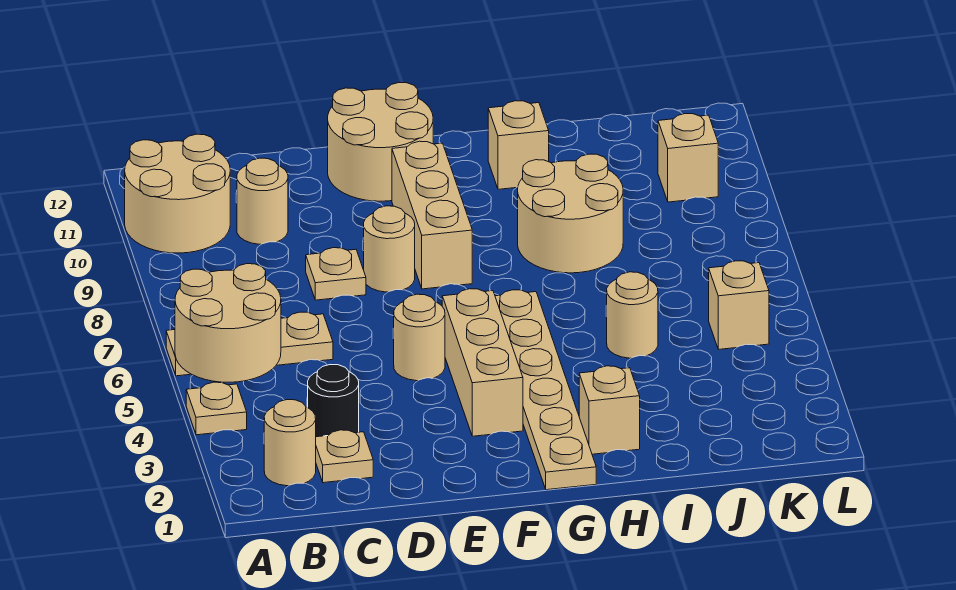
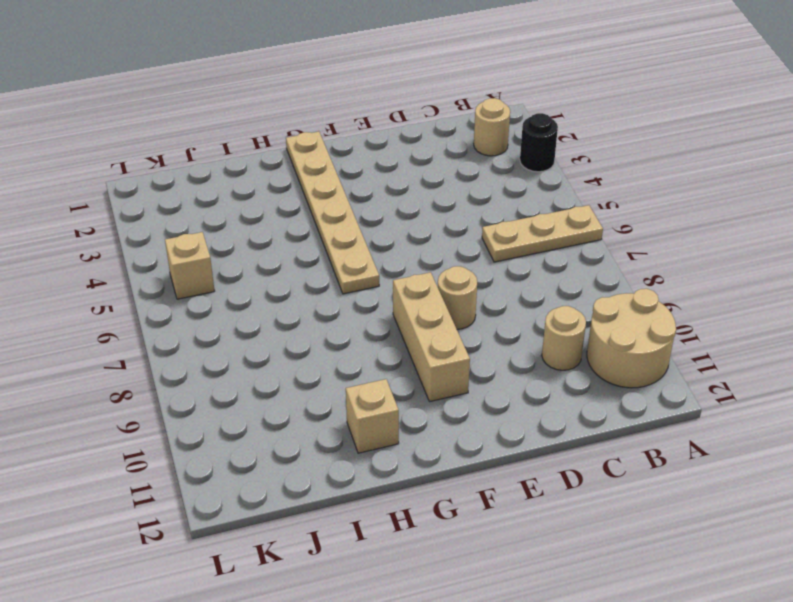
black 1x1 round brick [520,113,558,172] -> black 1x1 round brick moved to [308,365,359,437]
none -> tan 1x1 plate [186,382,247,435]
none -> tan 1x1 plate [316,430,373,483]
none -> tan 1x1 plate [306,248,366,300]

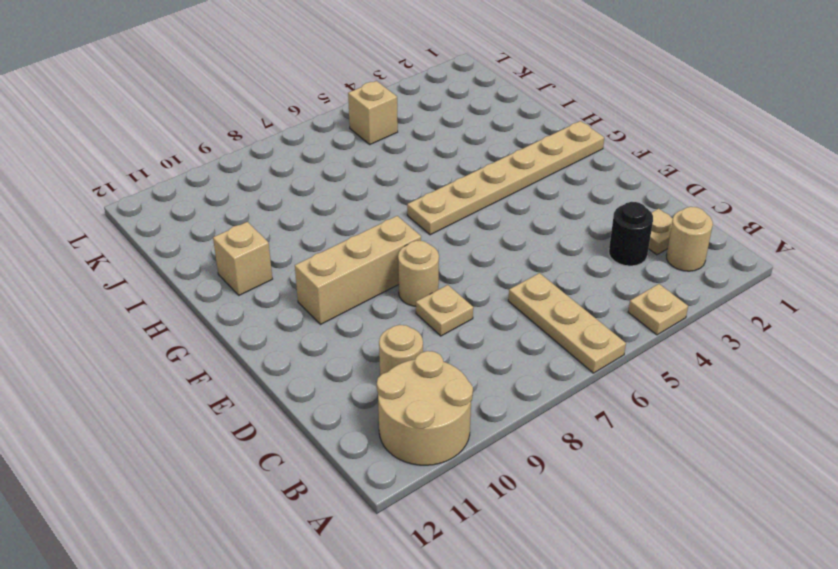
none -> tan 1x1 round brick [393,294,445,381]
none -> tan 2x2 round brick [328,83,433,201]
none -> tan 1x3 brick [442,289,523,436]

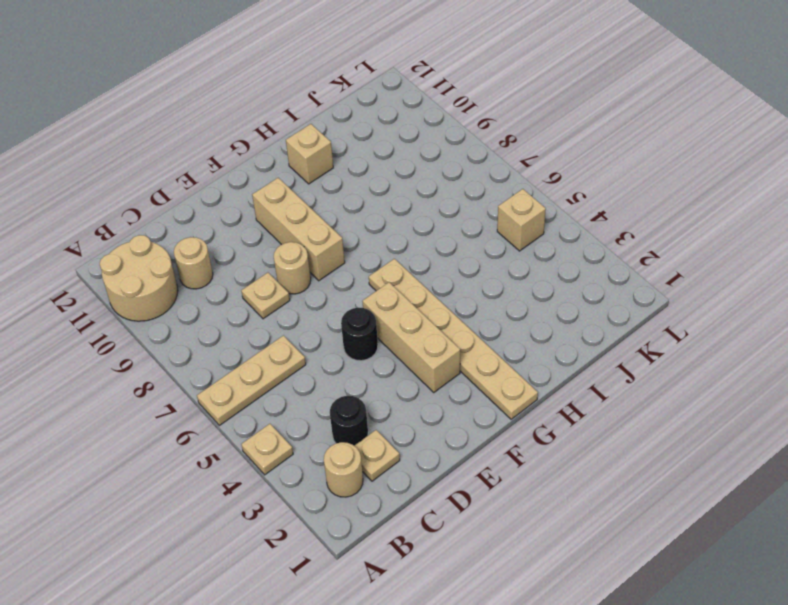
black 1x1 round brick [341,308,378,361] -> tan 1x1 round brick [393,294,445,381]
none -> tan 2x2 round brick [328,83,433,201]
none -> tan 1x1 brick [579,366,640,454]
none -> tan 2x2 round brick [518,154,623,273]

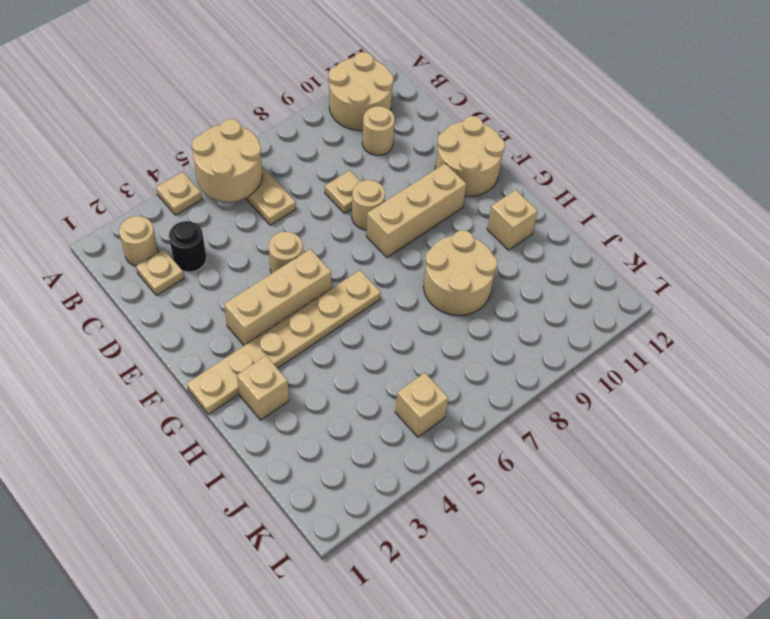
none -> tan 1x1 round brick [606,272,658,358]
none -> tan 1x1 brick [658,114,718,202]

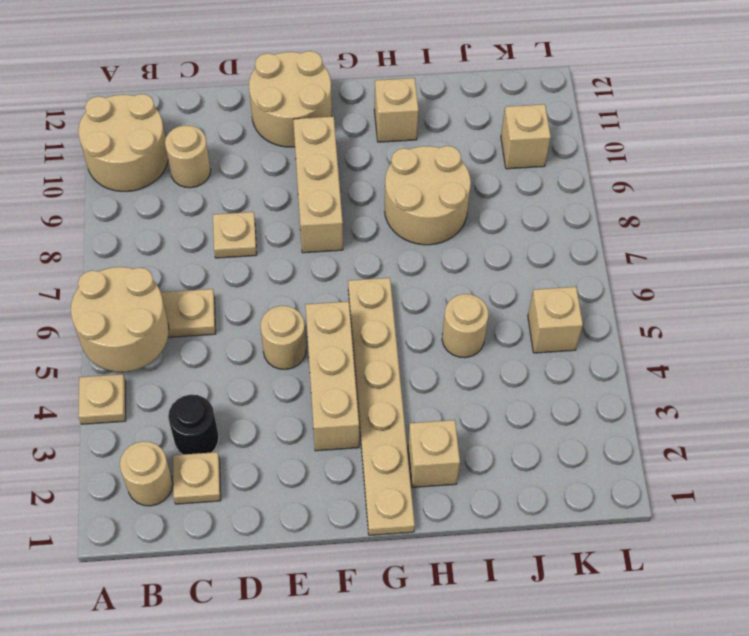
none -> tan 1x1 round brick [364,206,415,292]

